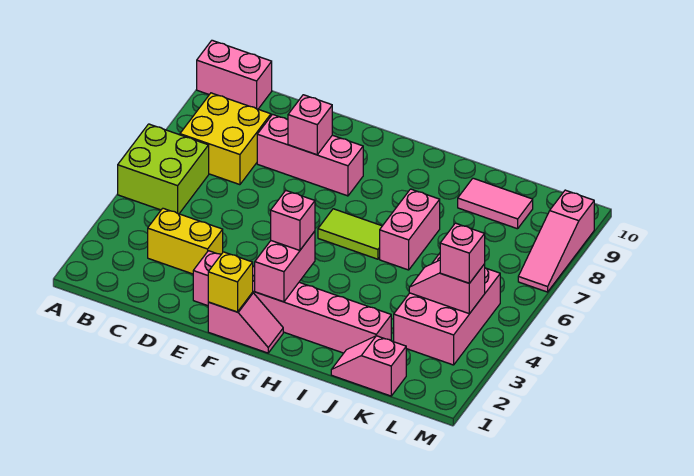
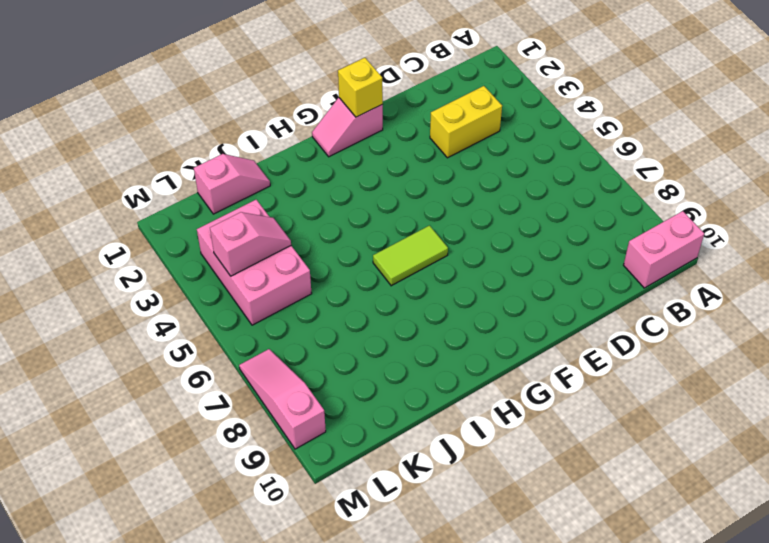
none -> lime 2x2 brick [118,124,209,214]
none -> yellow 2x2 brick [180,93,271,185]
none -> pink 1x3 brick [257,114,363,196]

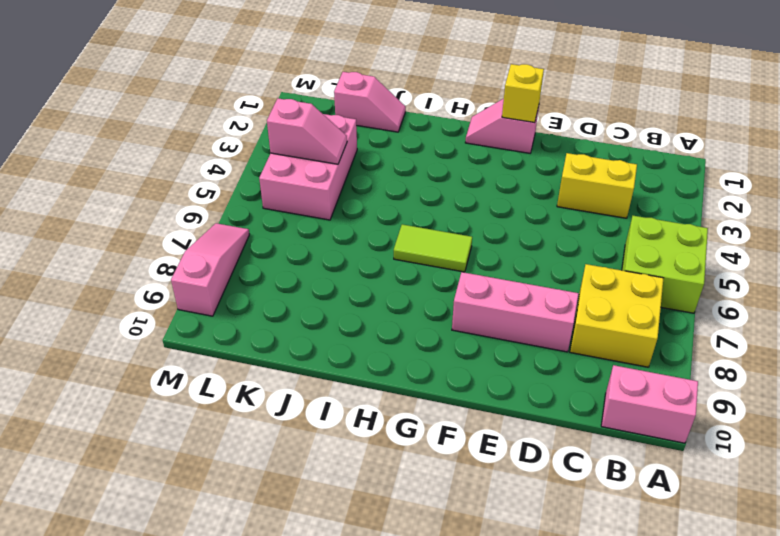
none -> pink 1x6 brick [193,251,391,353]
none -> pink 1x2 brick [380,189,440,270]
none -> pink 1x2 tile [458,178,533,229]

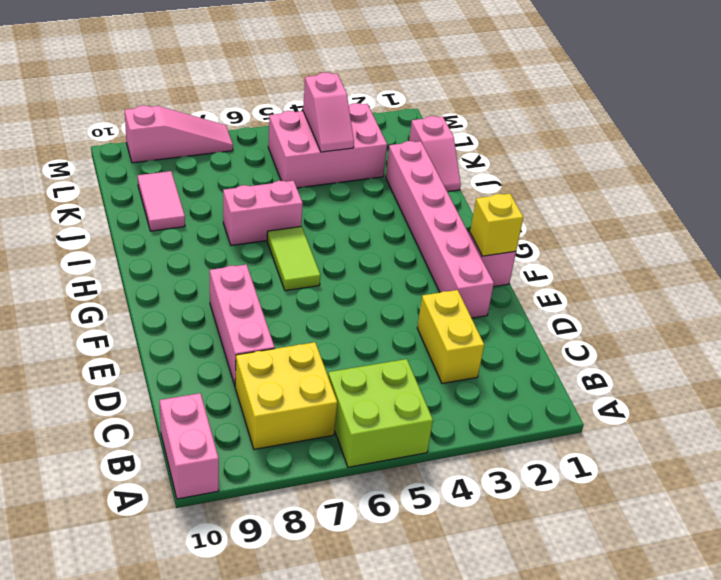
none -> pink 1x1 brick [288,95,332,155]
none -> pink 1x2 brick [255,231,315,302]
none -> pink 1x1 brick [271,191,315,250]

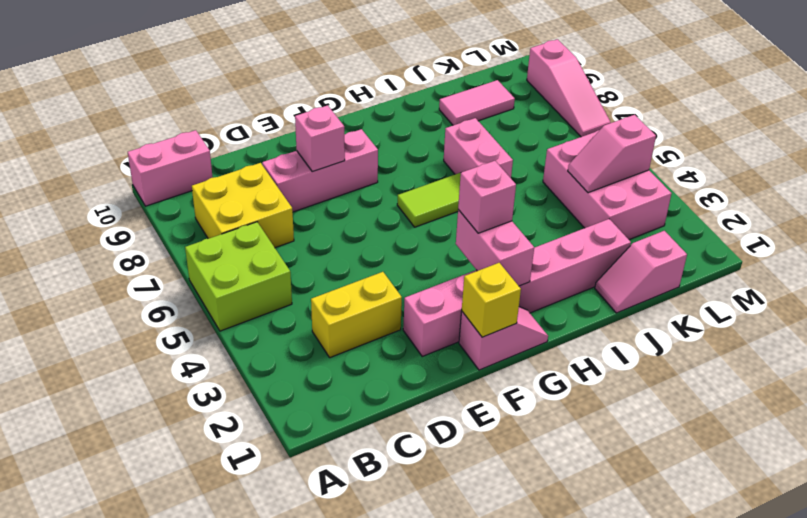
none -> pink 1x1 brick [440,223,485,283]

